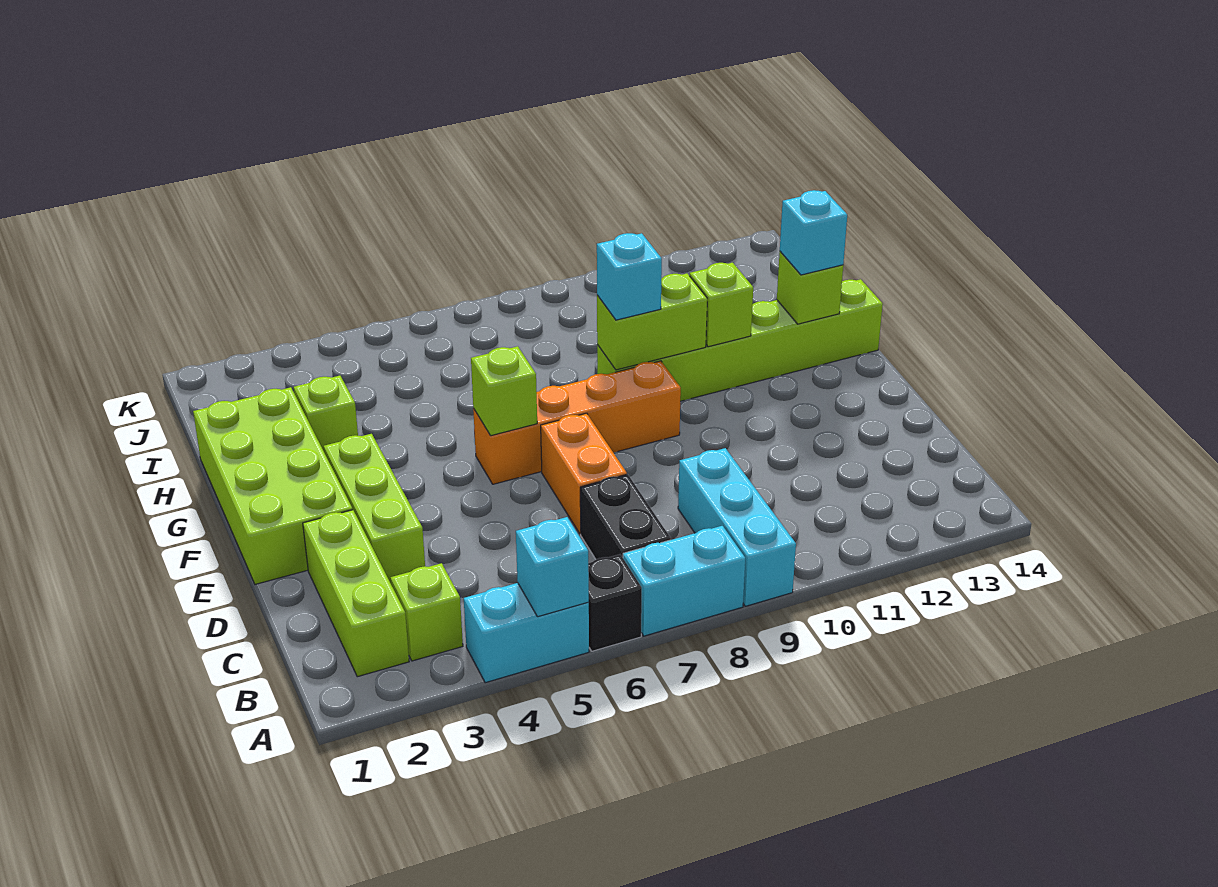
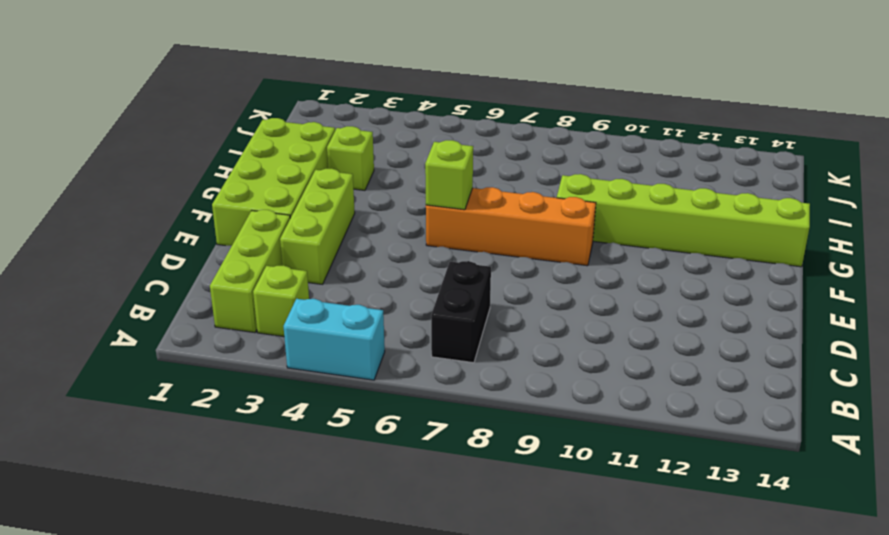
none -> black 1x1 brick [588,554,642,651]
none -> cyan 1x2 brick [623,526,745,636]
none -> cyan 1x3 brick [678,448,796,606]

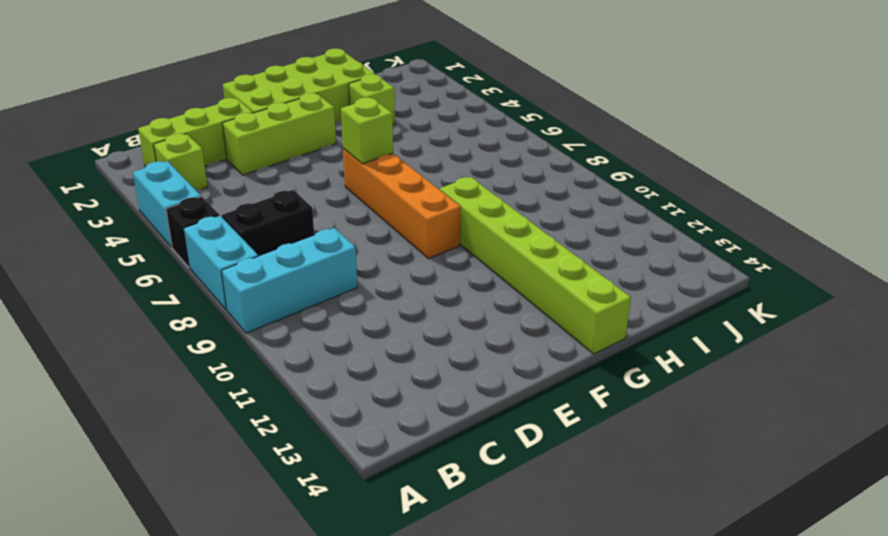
none -> orange 1x2 brick [541,413,627,534]
none -> cyan 1x1 brick [516,517,589,617]
none -> lime 1x2 brick [597,273,707,370]

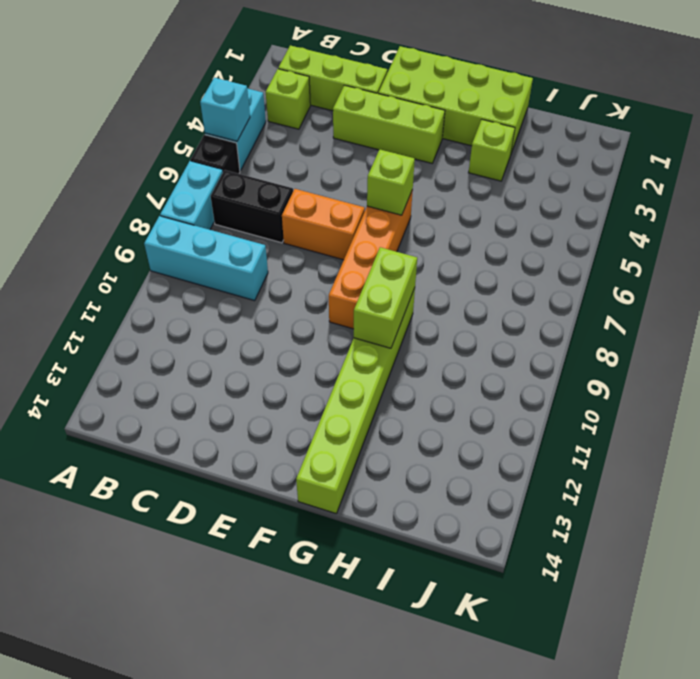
none -> lime 1x1 brick [690,263,753,347]
none -> lime 1x1 brick [777,252,843,324]
none -> cyan 1x1 brick [597,233,662,320]

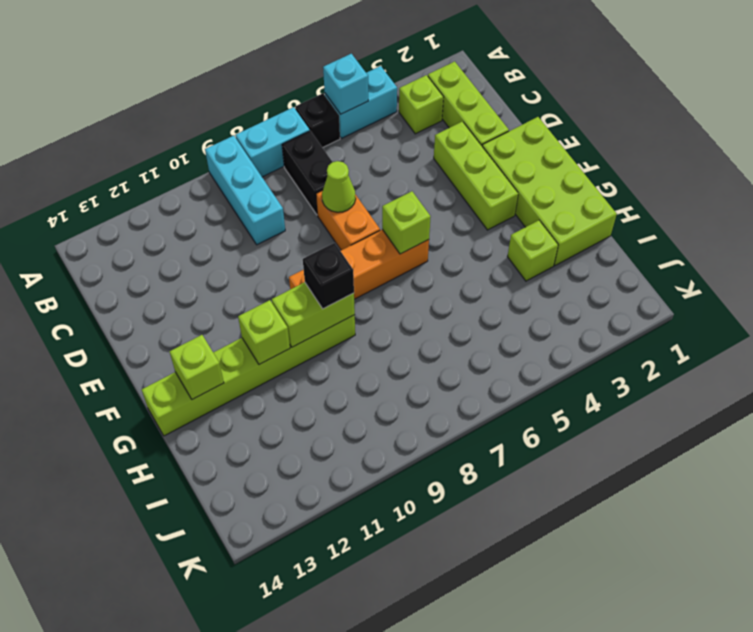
lime 1x1 cone [322,161,356,212] -> none
black 1x1 brick [303,243,354,309] -> cyan 1x1 brick [597,233,662,320]
none -> cyan 1x1 brick [780,190,847,275]

